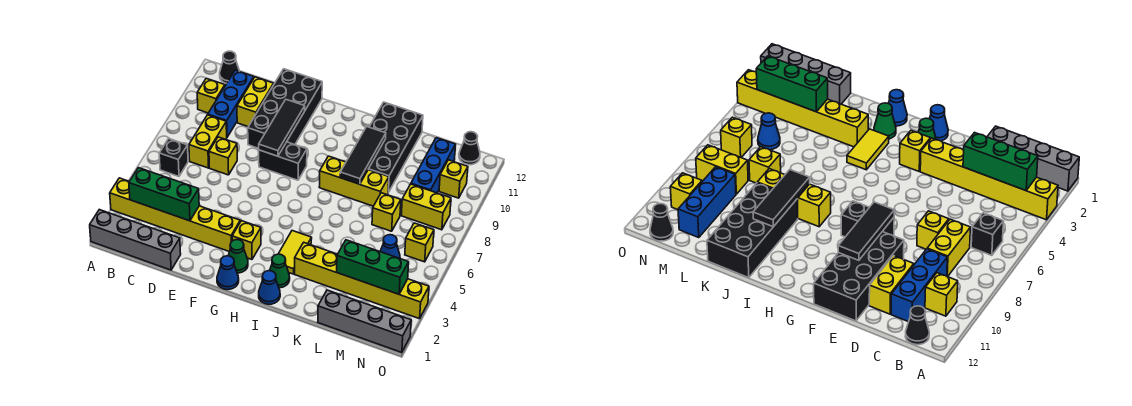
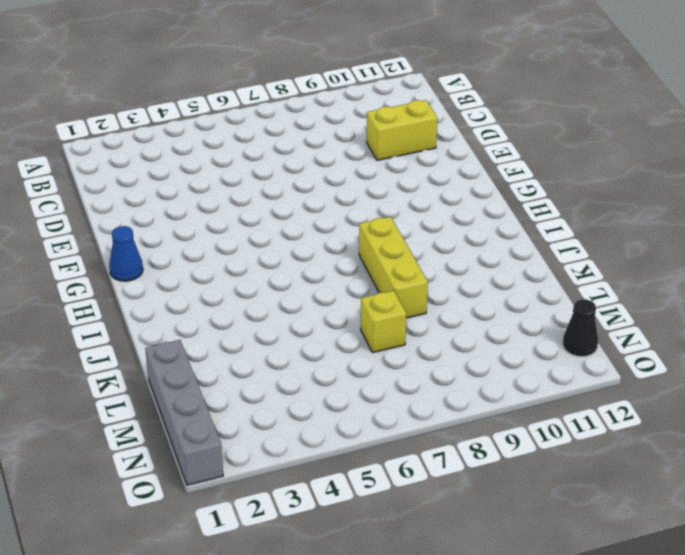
none -> grey 1x4 brick [90,210,181,270]
none -> yellow 1x6 brick [110,178,240,252]
none -> black 1x1 brick [159,139,188,176]
none -> yellow 1x1 brick [197,78,225,113]

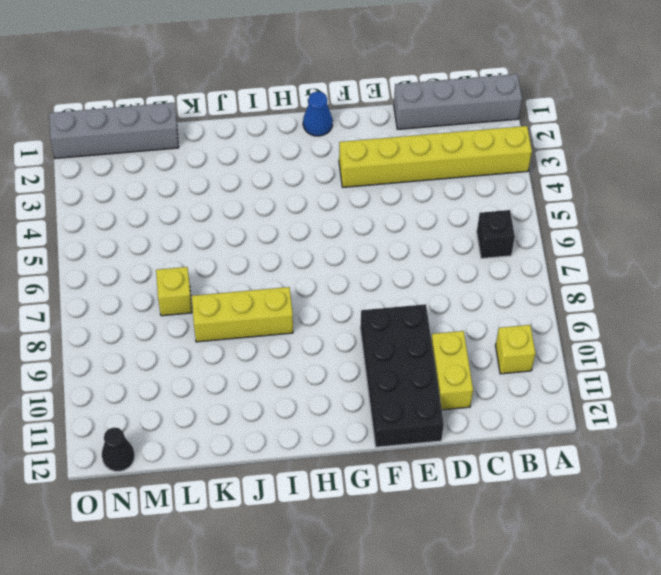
none -> black 1x1 cone [220,51,240,83]
none -> yellow 1x2 brick [189,115,227,168]
none -> blue 1x3 brick [208,70,254,137]
none -> yellow 1x1 brick [209,137,237,175]

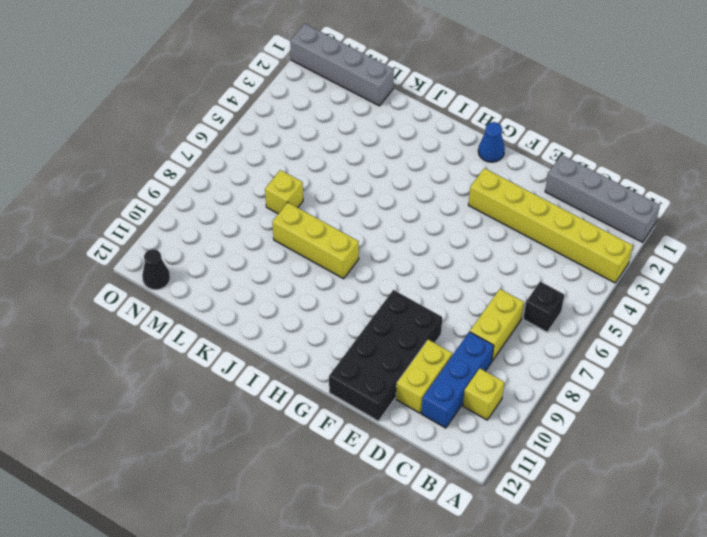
none -> black 1x1 cone [220,51,240,83]
none -> yellow 1x1 brick [209,137,237,175]
none -> black 1x2 brick [259,142,307,180]
none -> green 1x1 cone [228,240,248,273]

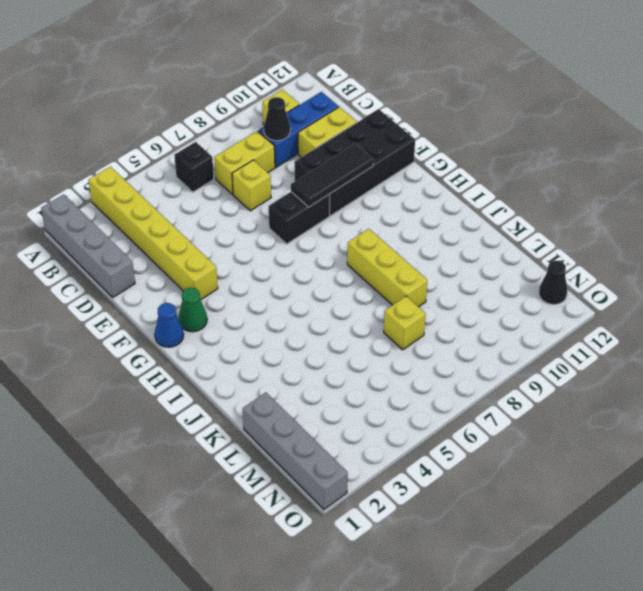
black 1x1 cone [264,97,291,141] -> black 1x1 cone moved to [220,51,240,83]
black 1x2 brick [269,192,330,244] -> black 1x2 brick turned to [259,142,307,180]
none -> yellow 1x1 brick [232,221,261,259]
none -> blue 1x1 cone [259,271,280,304]
none -> green 1x1 cone [270,254,290,288]
none -> yellow 1x2 tile [279,231,312,274]

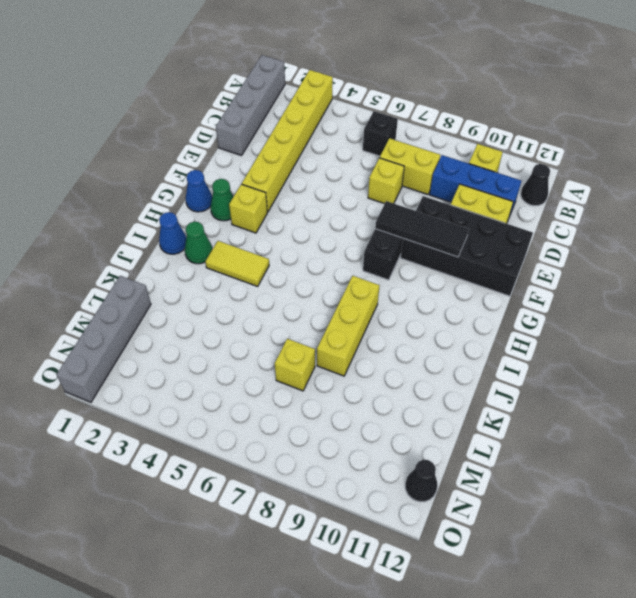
none -> yellow 1x6 brick [295,242,429,319]
none -> black 2x4 brick [368,102,423,193]
none -> blue 1x1 cone [380,235,400,258]
none -> yellow 1x2 brick [401,184,451,230]

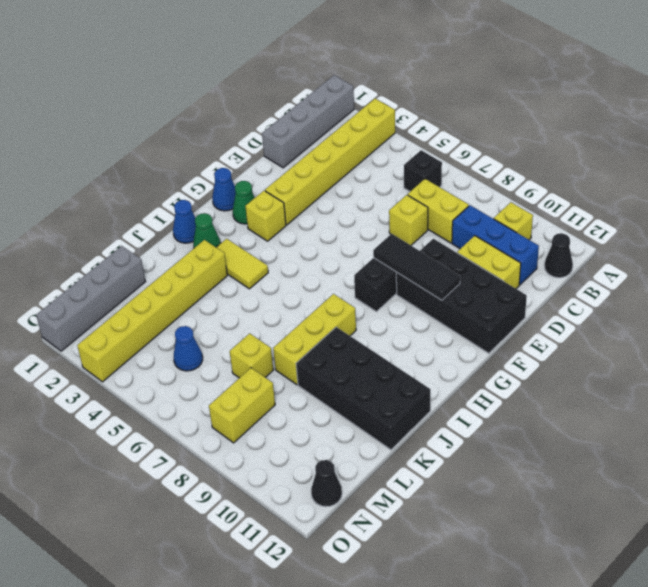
none -> blue 1x3 brick [411,138,456,193]
none -> yellow 1x1 brick [405,223,434,262]
none -> yellow 1x1 brick [439,160,468,198]
none -> green 1x3 brick [129,168,199,221]

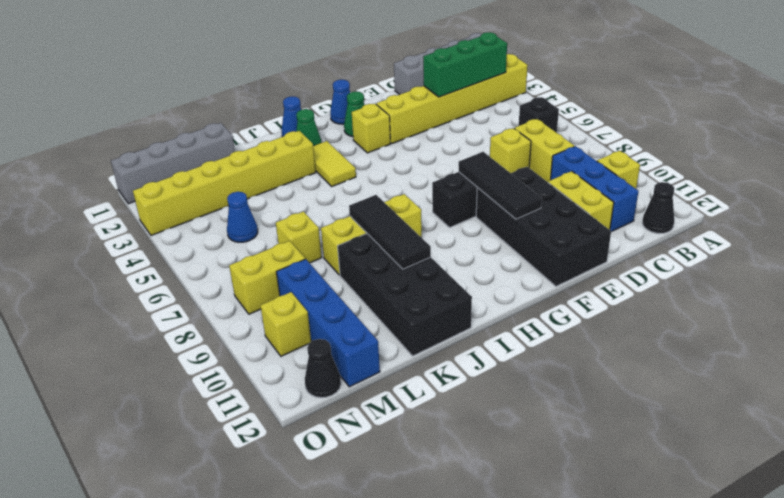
blue 1x4 brick [276,259,380,387] -> blue 1x3 brick [411,138,456,193]
none -> yellow 1x1 brick [405,223,434,262]
none -> green 1x3 brick [337,240,409,294]

